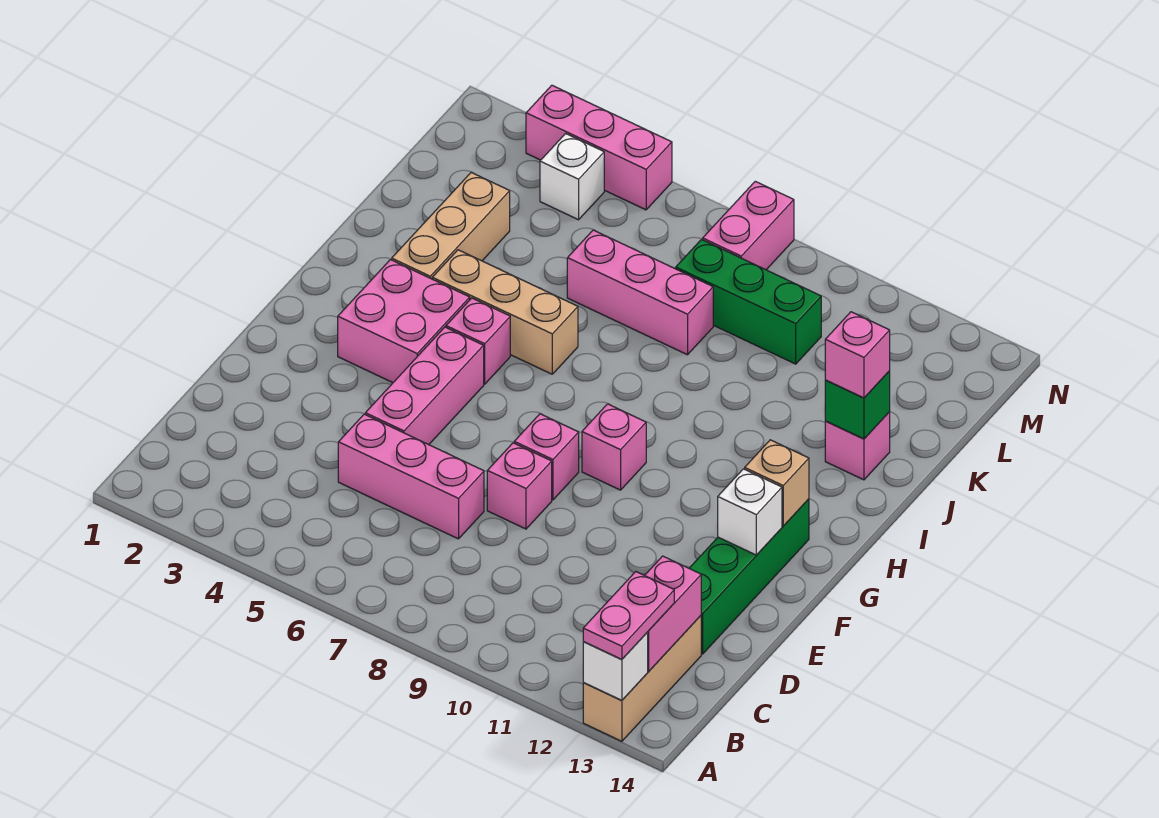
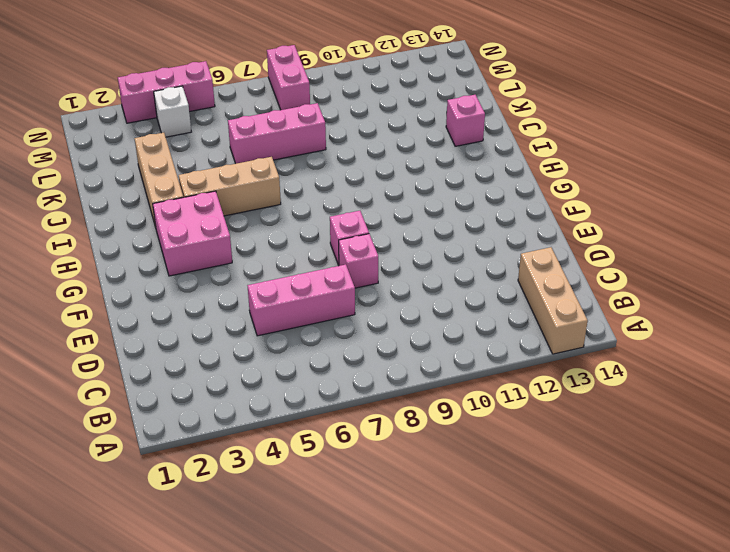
none -> green 1x4 brick [689,499,809,654]
none -> pink 1x3 brick [365,327,484,445]
none -> pink 1x1 brick [582,404,646,490]

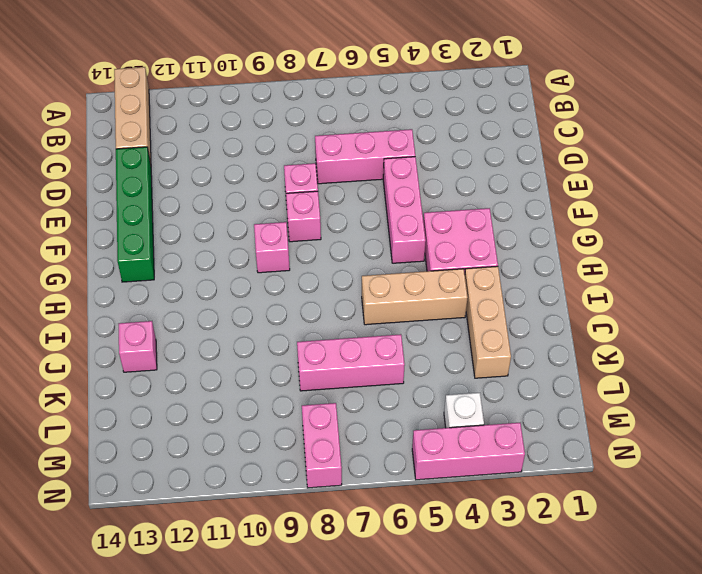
none -> pink 1x1 brick [446,298,510,384]
none -> green 1x3 brick [676,240,821,364]
none -> white 1x1 brick [583,633,648,701]

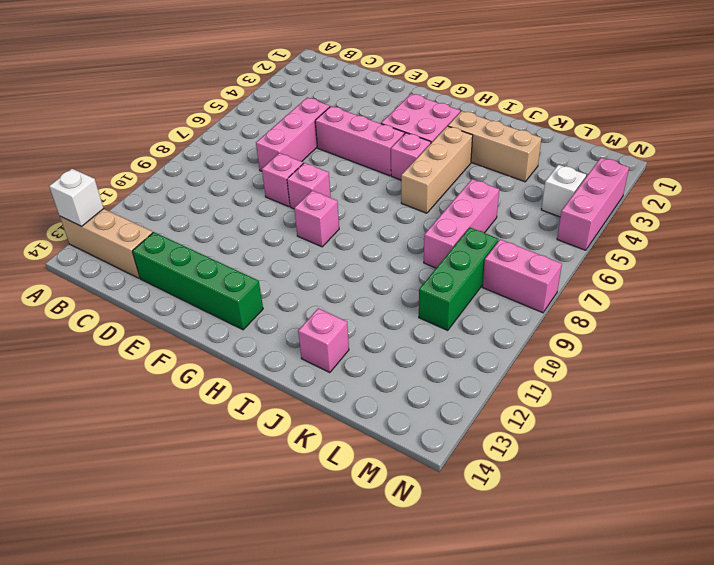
none -> pink 1x2 brick [645,556,701,671]
none -> white 1x1 brick [718,469,782,555]
none -> tan 1x1 brick [745,440,809,526]

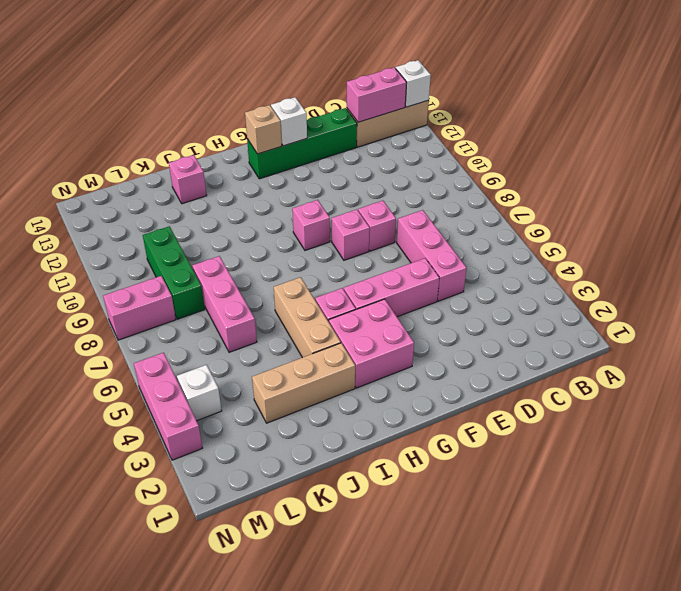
none -> green 1x1 brick [825,371,890,439]
none -> pink 1x2 plate [583,572,674,659]
none -> pink 1x1 brick [825,312,890,398]

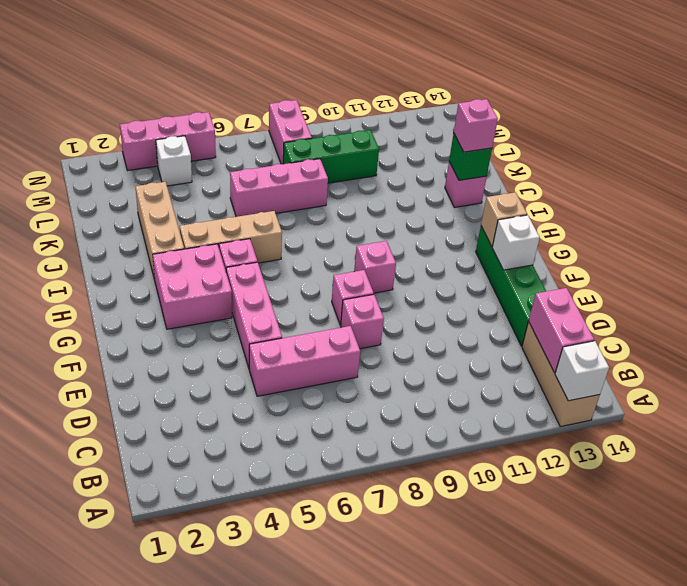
none -> pink 1x2 plate [583,572,674,659]

